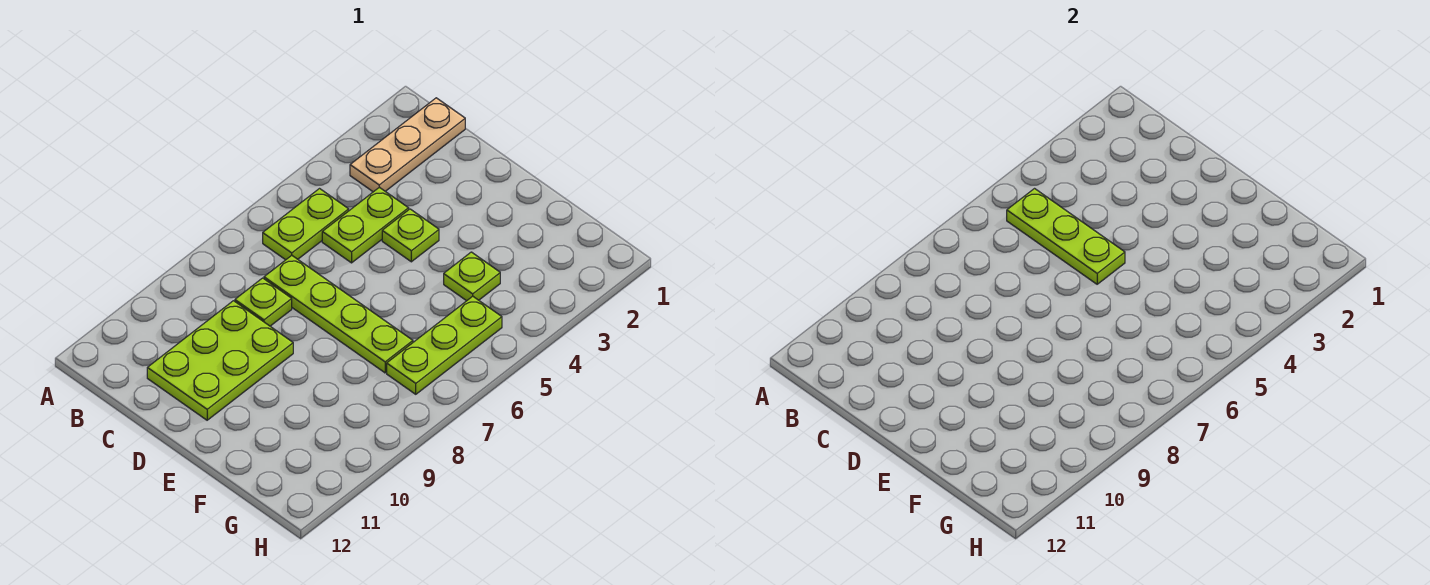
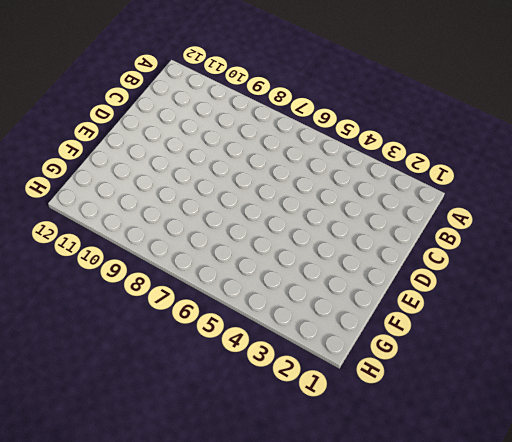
none -> tan 1x3 plate [350,98,465,192]
none -> lime 1x2 plate [263,189,349,260]

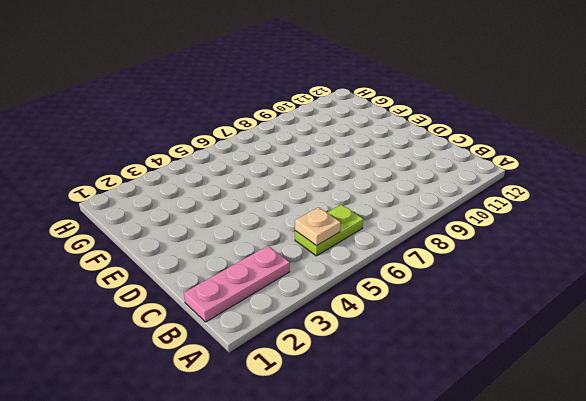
pink 1x3 plate [184,246,290,322] -> tan 1x3 plate [350,98,465,192]
tan 1x1 plate [295,207,340,246] -> lime 1x3 plate [1007,189,1125,284]
none -> lime 1x2 plate [322,187,409,263]
none -> lime 1x4 plate [264,255,413,373]

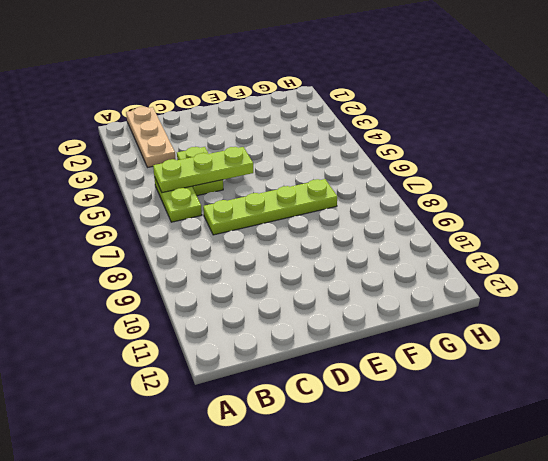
none -> lime 1x1 plate [235,278,292,326]
none -> lime 2x3 plate [147,301,293,420]

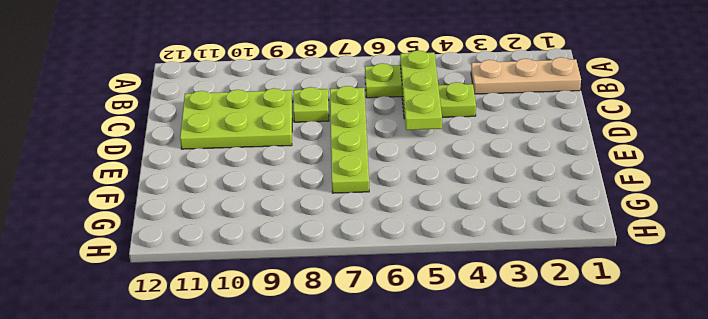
none -> lime 1x1 plate [382,209,439,262]
none -> lime 1x1 plate [444,252,500,301]

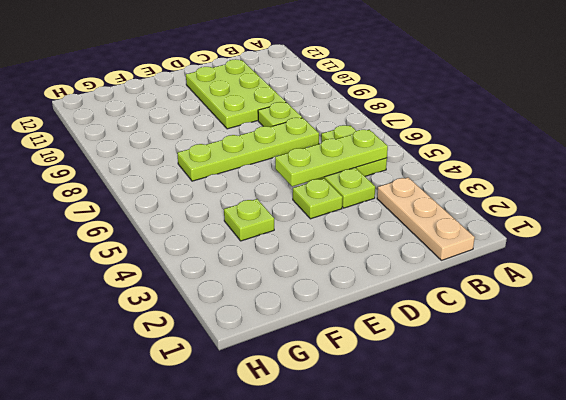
none -> lime 1x3 plate [387,296,502,394]

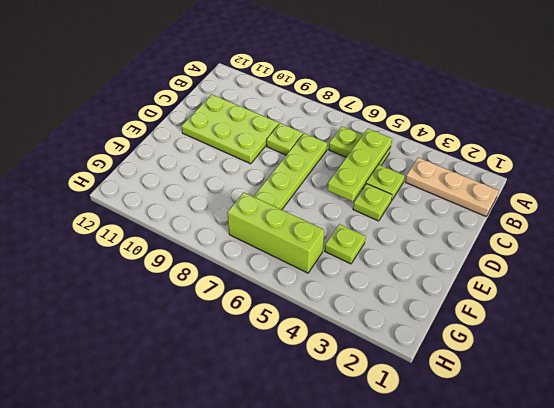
lime 1x3 brick [227,192,324,273] -> lime 1x3 plate [387,296,502,394]

